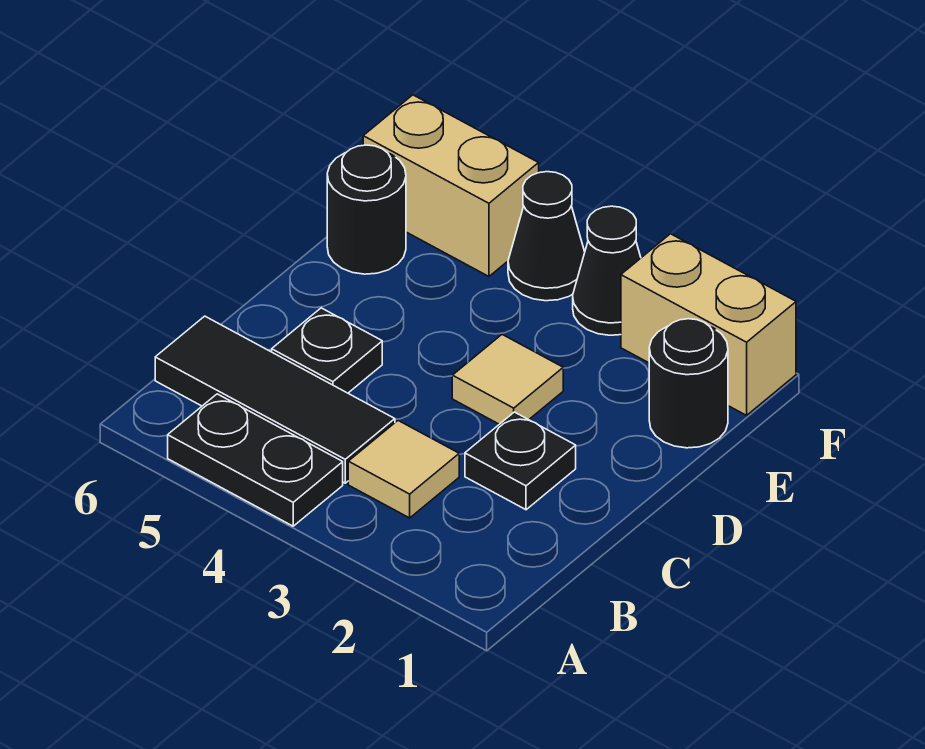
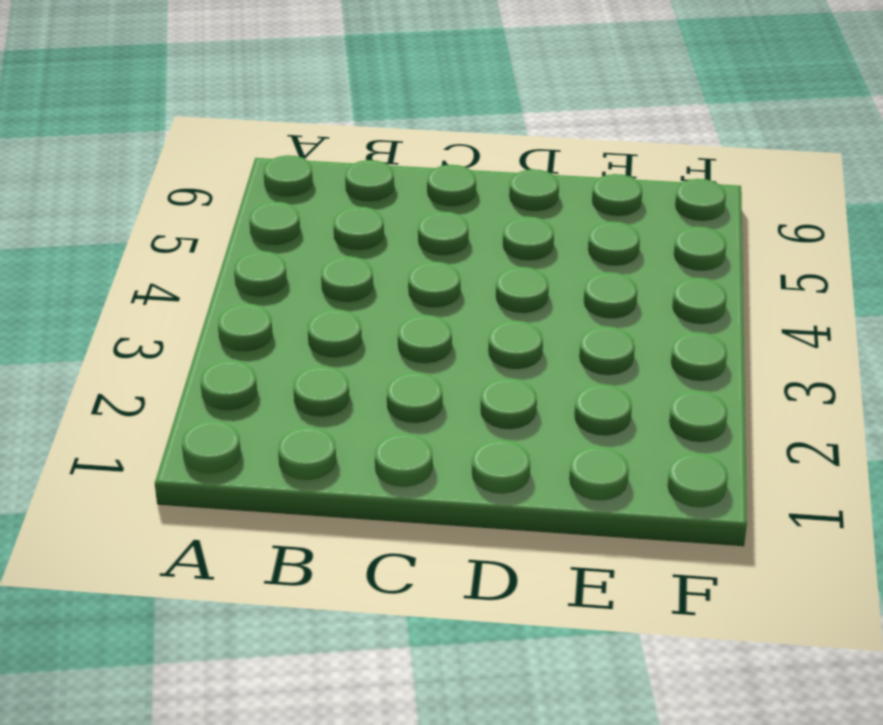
none -> black 1x2 plate [168,394,343,526]
none -> tan 1x1 tile [348,421,459,518]
none -> black 1x3 tile [155,316,395,483]

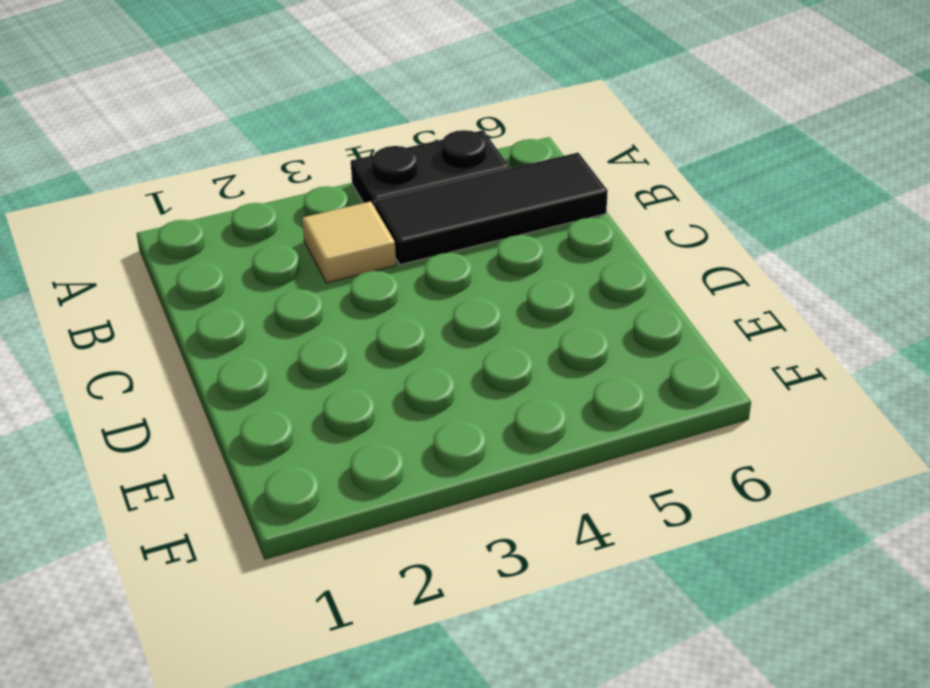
none -> black 1x1 plate [465,412,576,510]
none -> black 1x1 plate [272,308,382,393]
none -> tan 1x1 tile [452,335,563,424]

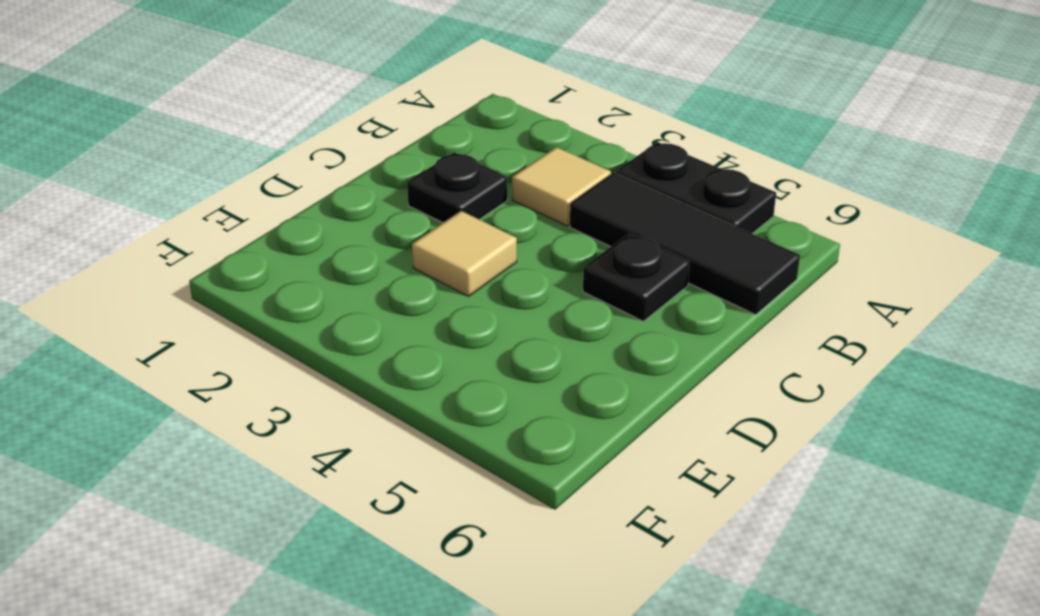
none -> black 1x1 round brick [649,319,728,448]
none -> black 1x1 round brick [327,145,406,274]
none -> tan 1x2 brick [621,234,796,415]

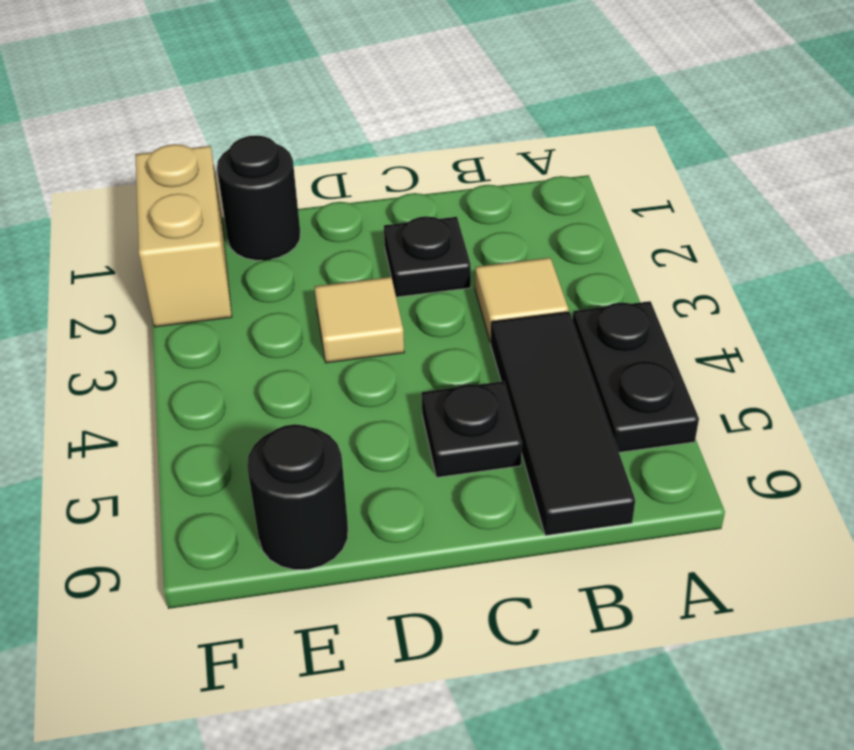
none -> black 1x1 cone [573,206,641,335]
none -> black 1x1 cone [508,172,585,301]
none -> tan 1x2 brick [363,95,539,276]

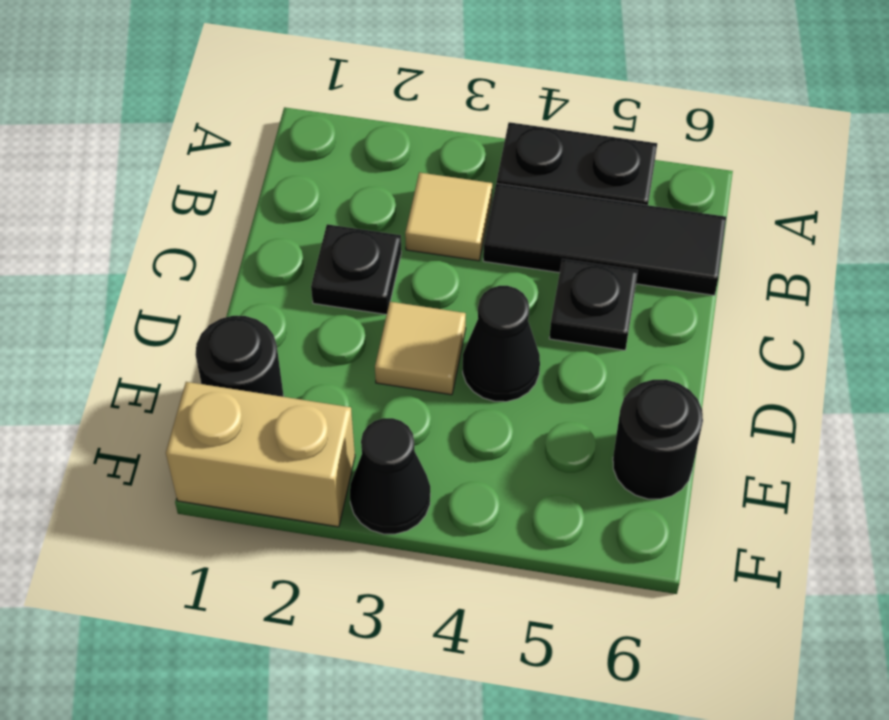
black 1x1 cone [463,286,540,402] -> black 1x1 cone moved to [508,172,585,301]
none -> tan 1x2 brick [363,95,539,276]

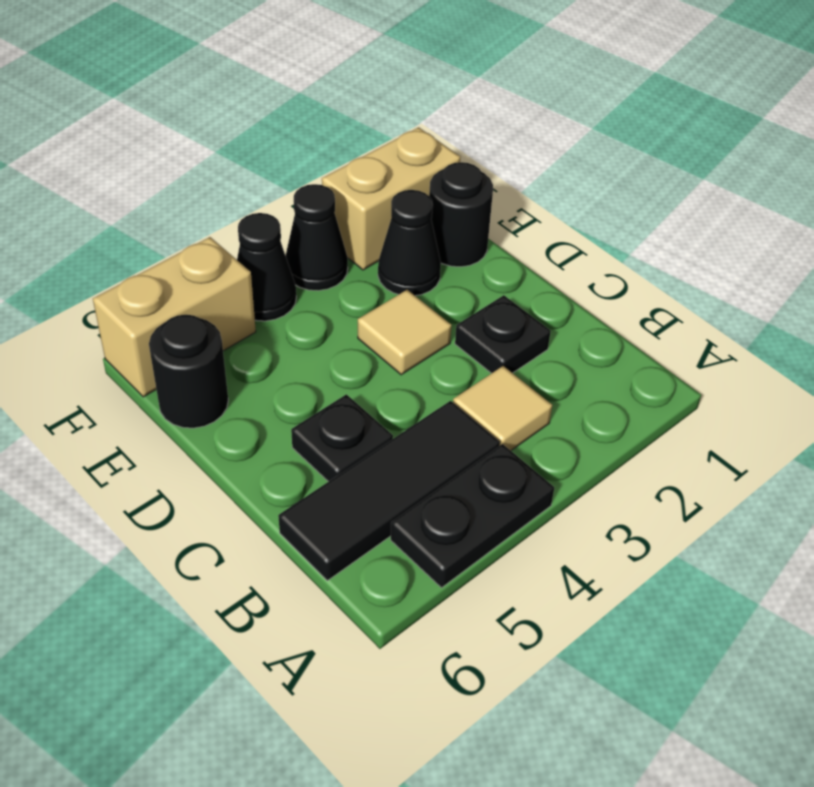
black 1x1 cone [378,190,441,296] -> none

